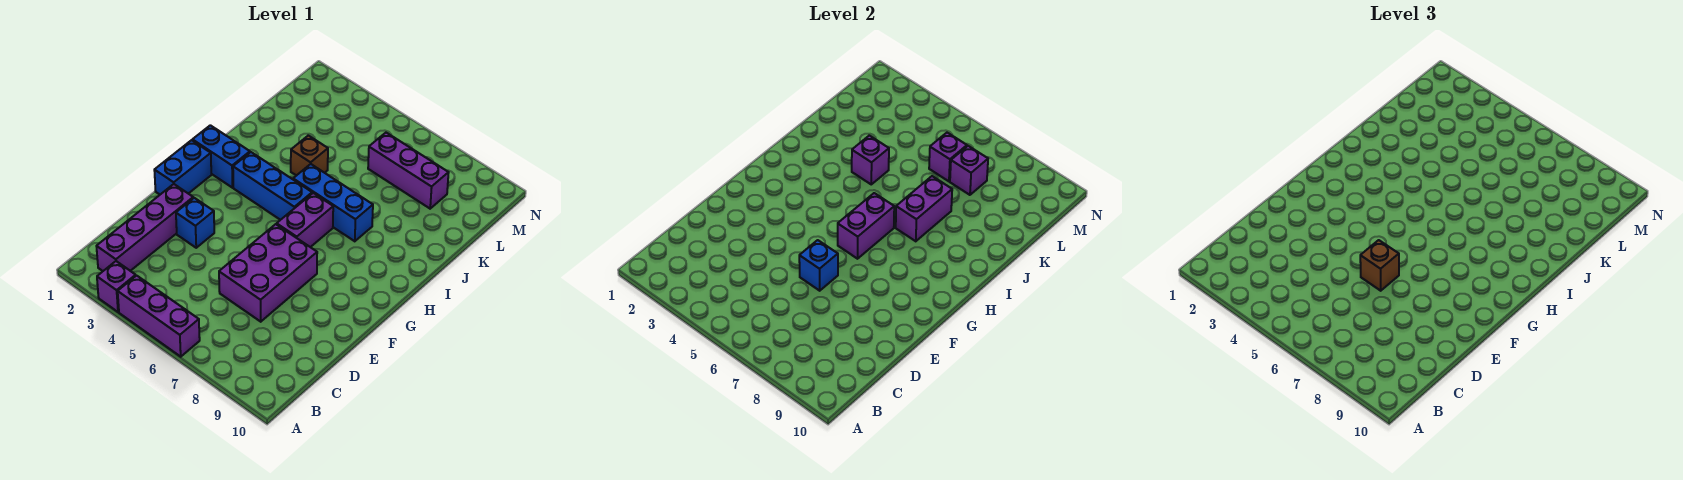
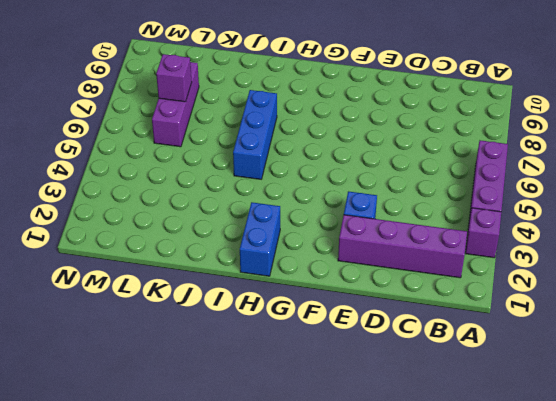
none -> purple 2x3 brick [219,224,317,322]
none -> blue 1x2 brick [154,140,211,194]
none -> purple 1x2 brick [277,193,333,247]

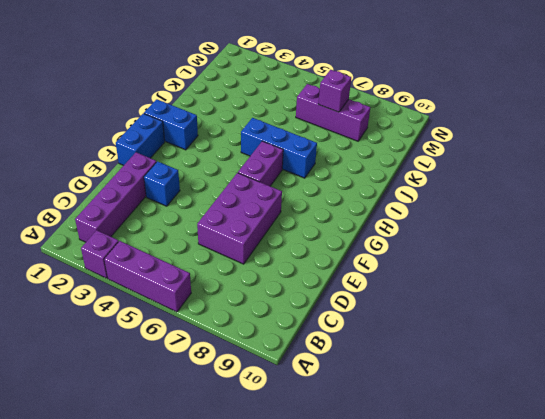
none -> blue 1x3 brick [233,152,312,220]
none -> brown 1x1 brick [291,136,328,176]
none -> blue 1x1 brick [799,240,838,291]

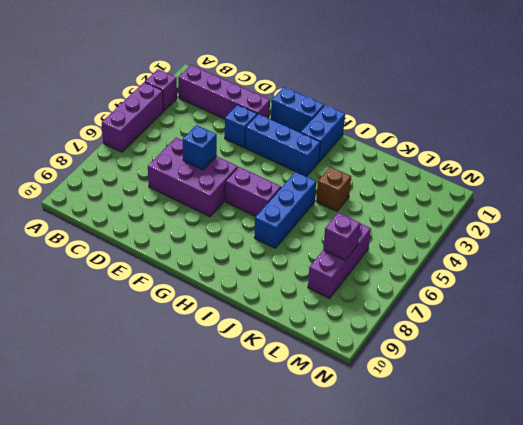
blue 1x3 brick [245,114,320,176] -> blue 1x3 brick turned to [233,152,312,220]
none -> purple 1x2 brick [838,193,894,259]
none -> purple 1x2 brick [896,176,952,241]
none -> purple 1x1 brick [852,136,889,184]

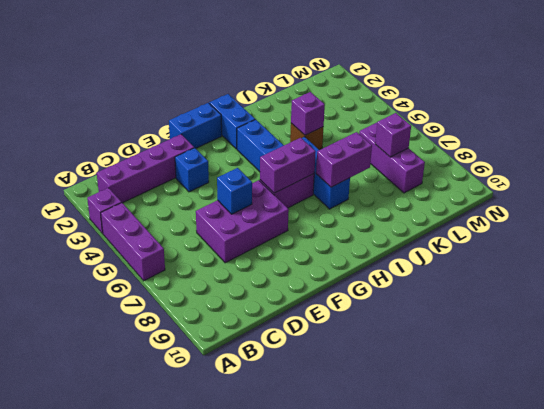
none -> purple 1x1 brick [929,133,967,181]
none -> brown 1x1 brick [1360,240,1399,291]

